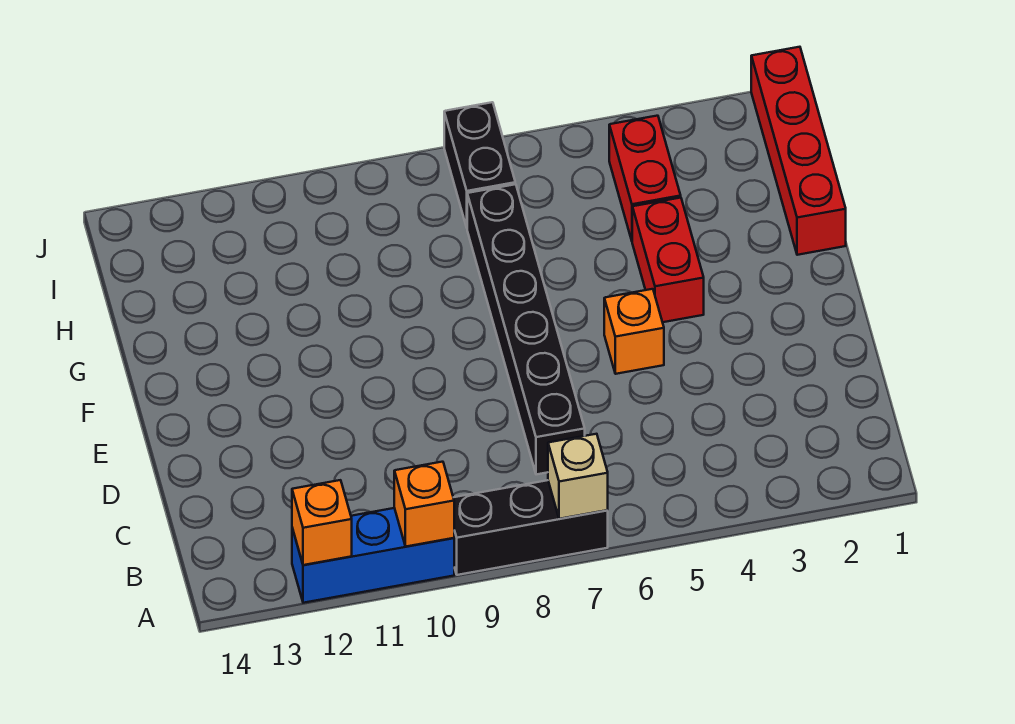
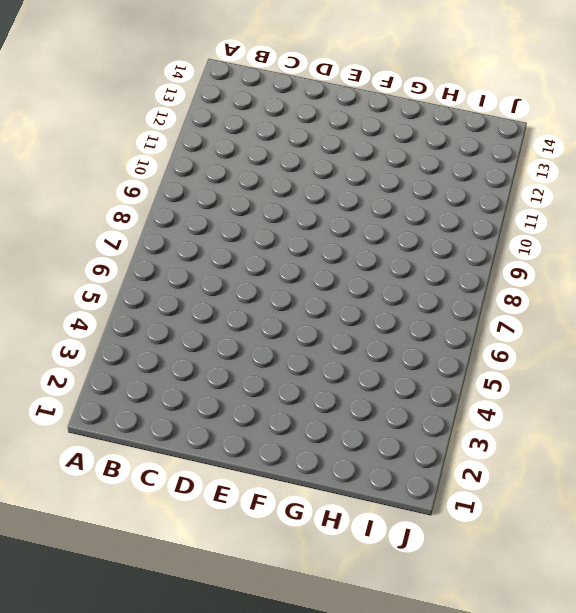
none -> black 1x3 brick [453,480,608,575]
none -> blue 1x3 brick [292,508,454,603]

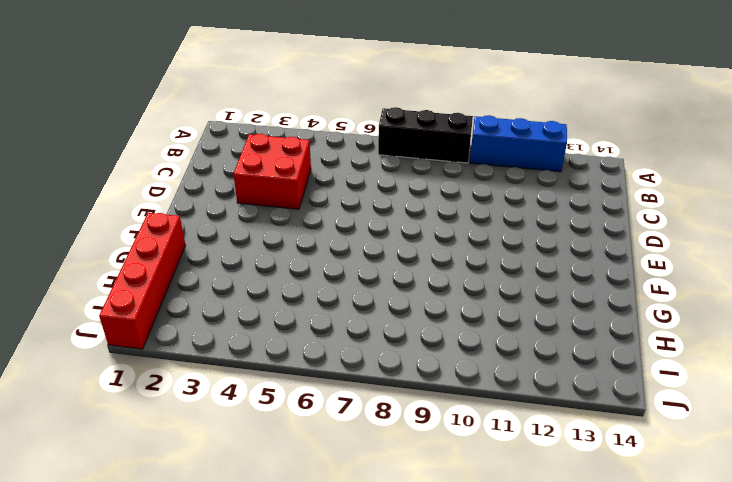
red 2x2 brick [233,134,311,209] -> none
none -> black 1x6 brick [467,184,585,474]
none -> orange 1x1 brick [604,289,664,374]

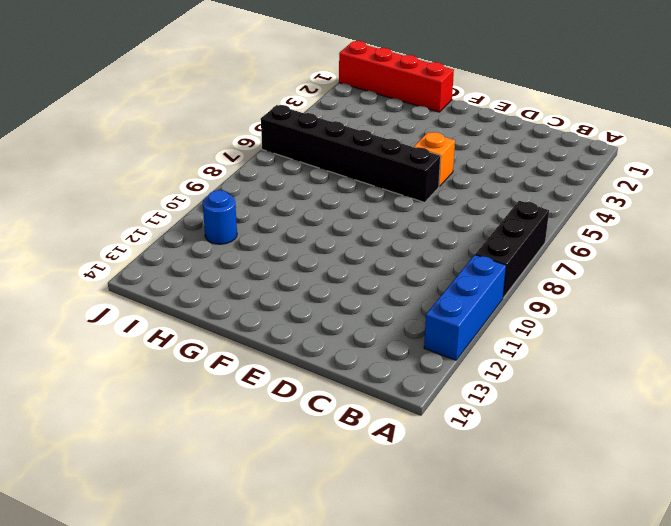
black 1x6 brick [261,105,441,203] -> black 1x6 brick moved to [467,184,585,474]
blue 1x1 round brick [203,190,237,244] -> none
none -> red 1x2 brick [632,198,704,322]
none -> red 1x2 brick [609,116,681,240]

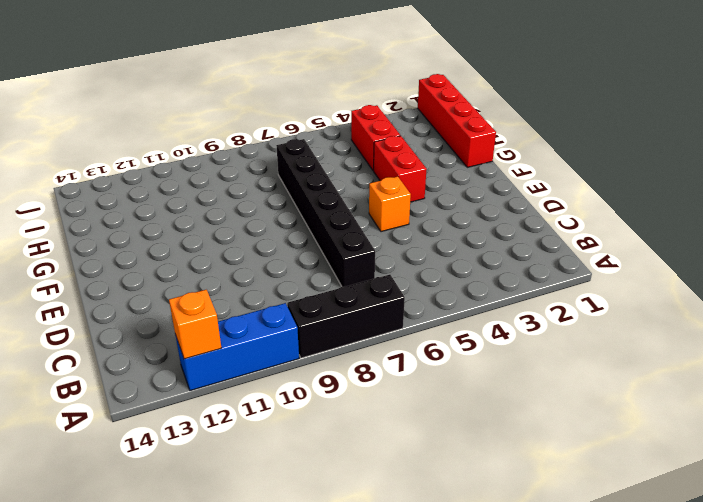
none -> black 1x2 brick [444,102,515,227]
none -> tan 1x1 brick [548,434,608,519]

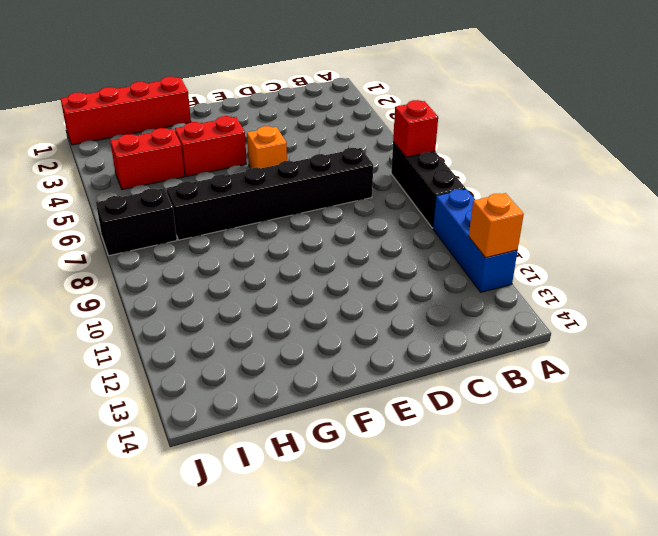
red 1x1 brick [393,100,438,157] -> tan 1x1 brick [548,434,608,519]
none -> orange 1x1 brick [394,462,454,546]

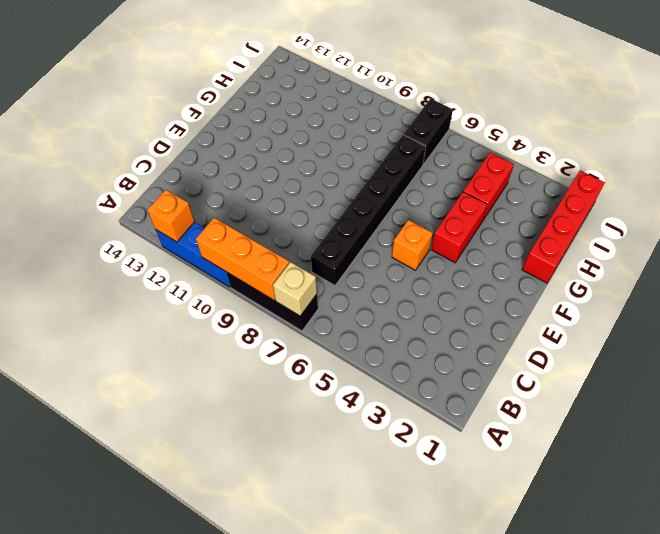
orange 1x3 brick [196,218,289,300] -> orange 1x1 brick [394,462,454,546]

